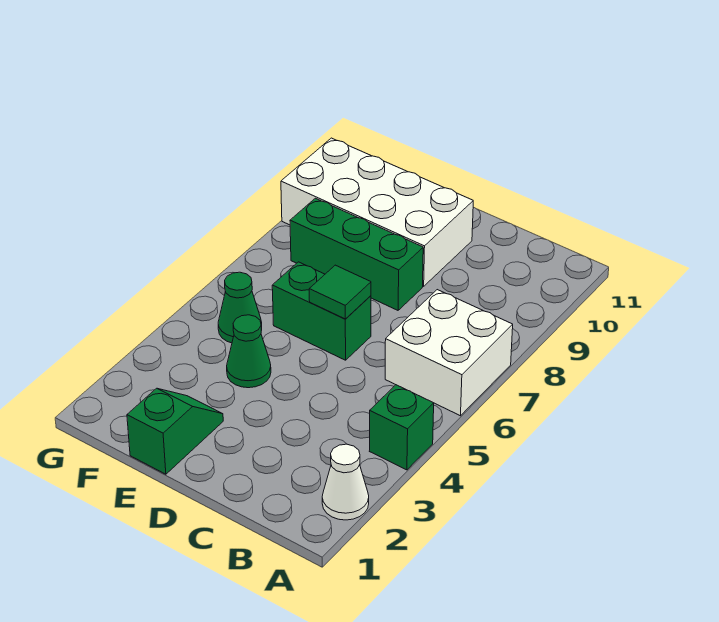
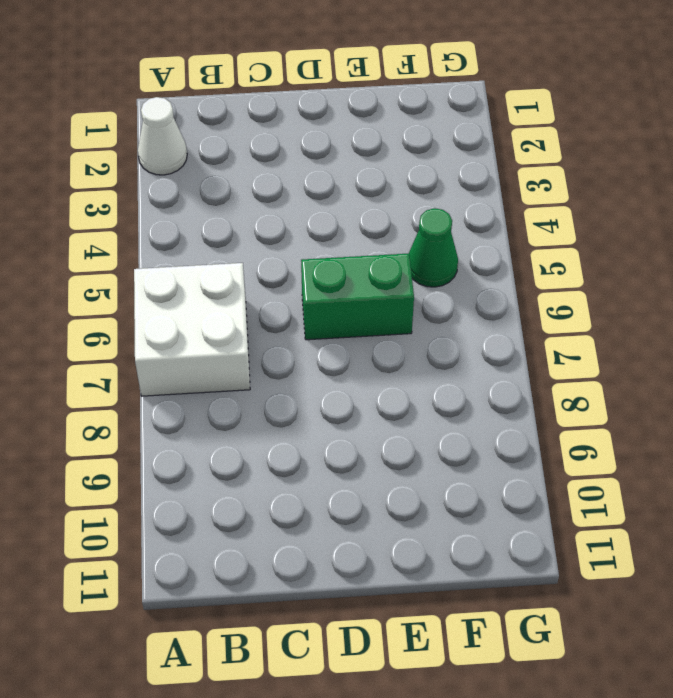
none -> green 1x1 brick [370,385,434,470]
none -> green 1x3 brick [290,198,423,310]

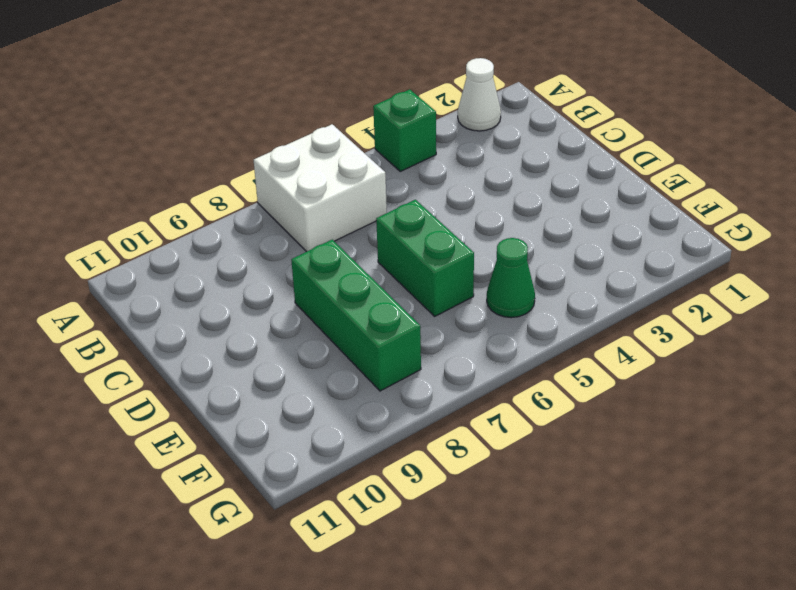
none -> white 2x4 brick [281,138,473,286]
none -> green 1x2 slope [127,388,223,474]

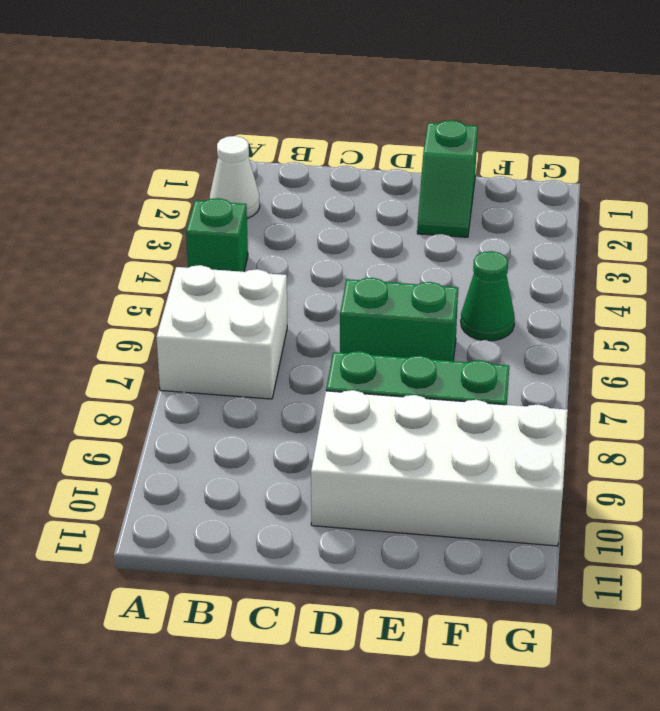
none -> green 1x1 cone [227,315,271,388]
none -> green 1x1 tile [309,265,371,319]

